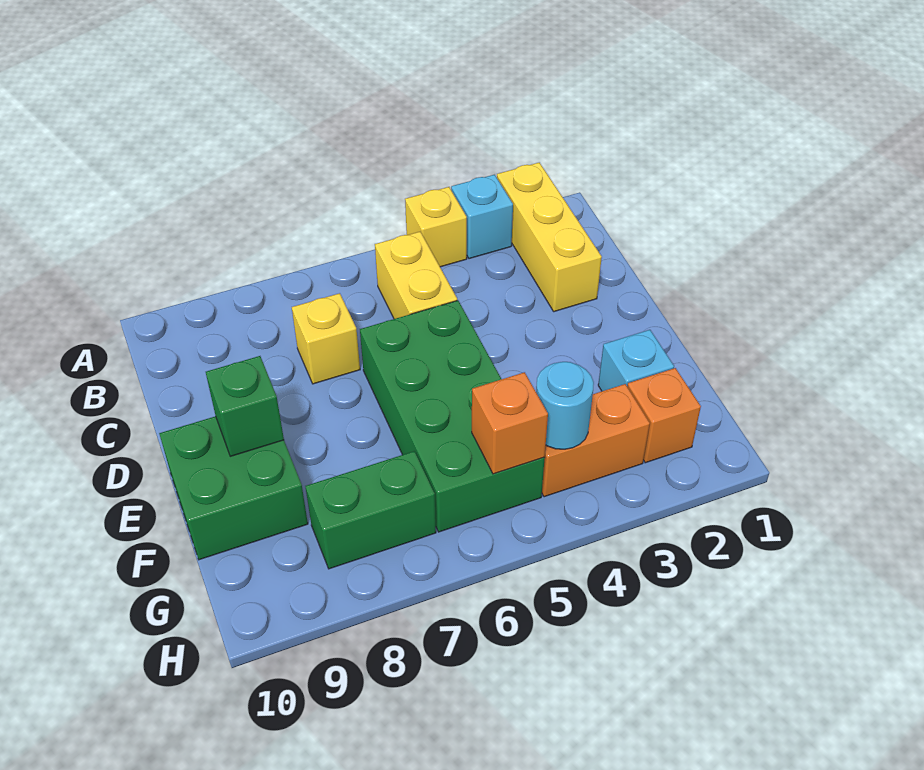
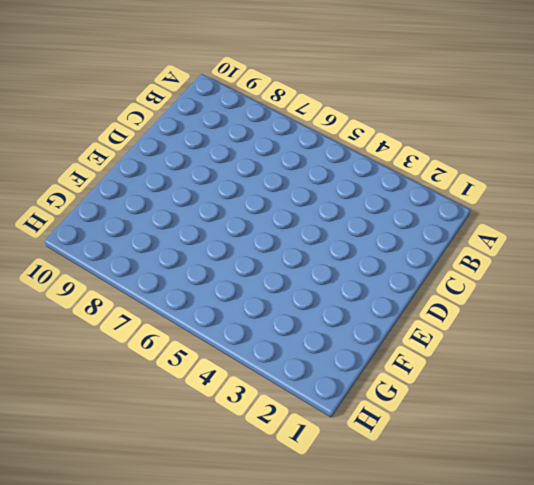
none -> yellow 1x3 brick [497,163,602,312]
none -> cyan 1x1 brick [451,175,513,259]
none -> yellow 1x1 brick [405,187,467,267]

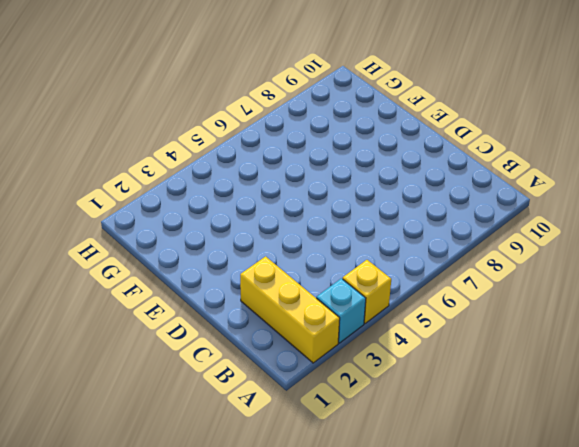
none -> yellow 1x2 brick [375,232,457,319]
none -> yellow 1x1 brick [292,293,360,384]
none -> green 2x4 brick [360,300,545,532]

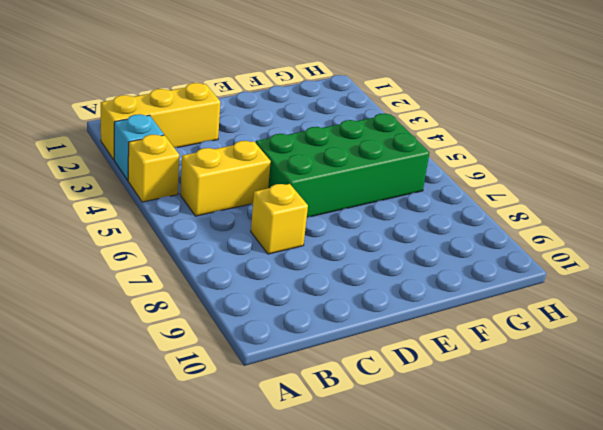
none -> green 2x2 brick [159,416,308,560]
none -> cyan 1x1 brick [598,330,674,391]
none -> orange 1x1 brick [627,368,701,463]

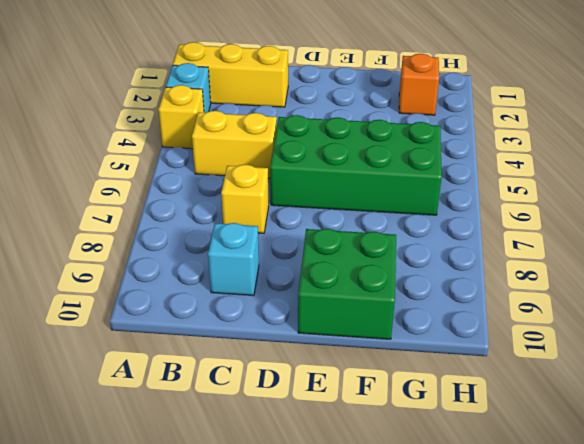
cyan 1x1 brick [208,223,259,296] -> cyan 1x1 brick moved to [598,330,674,391]
none -> orange 1x2 brick [542,384,650,497]
none -> green 1x2 brick [305,451,436,569]
none -> green 1x1 brick [206,356,284,456]

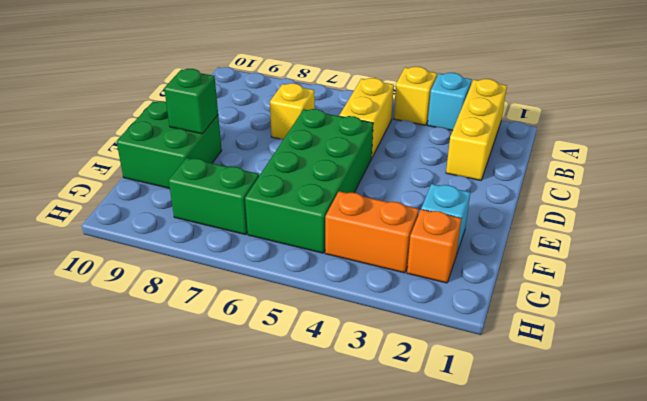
none -> cyan 1x1 round brick [536,362,594,449]
none -> orange 1x1 brick [472,372,548,474]

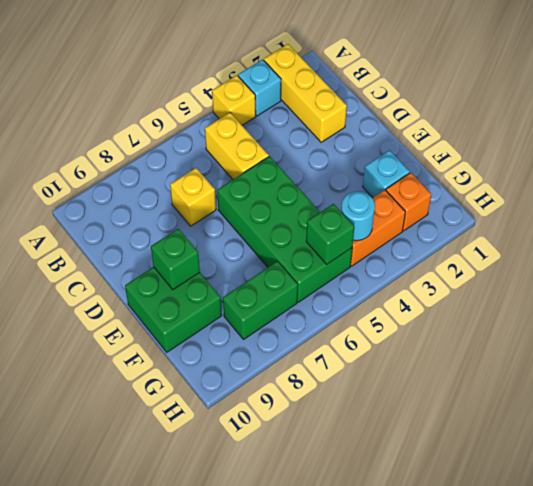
green 1x1 brick [306,204,354,264] -> orange 1x1 brick [472,372,548,474]

